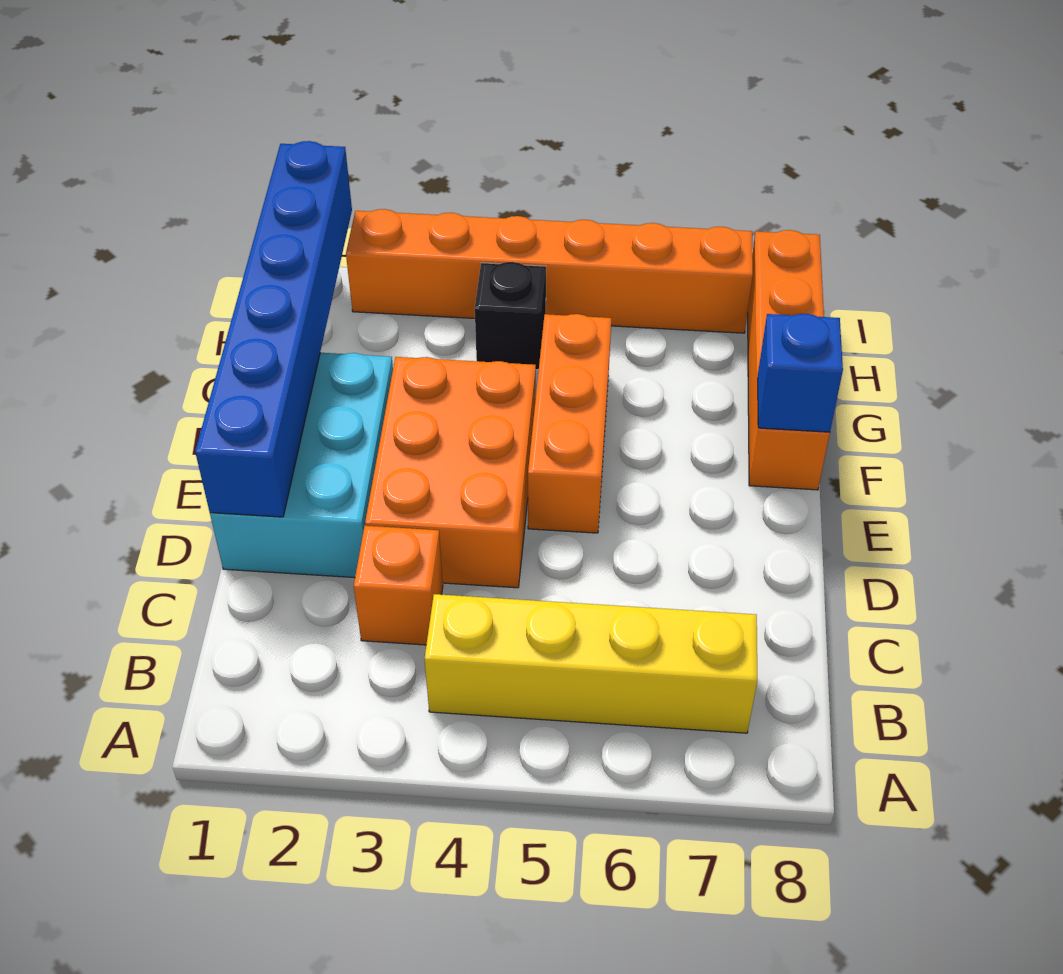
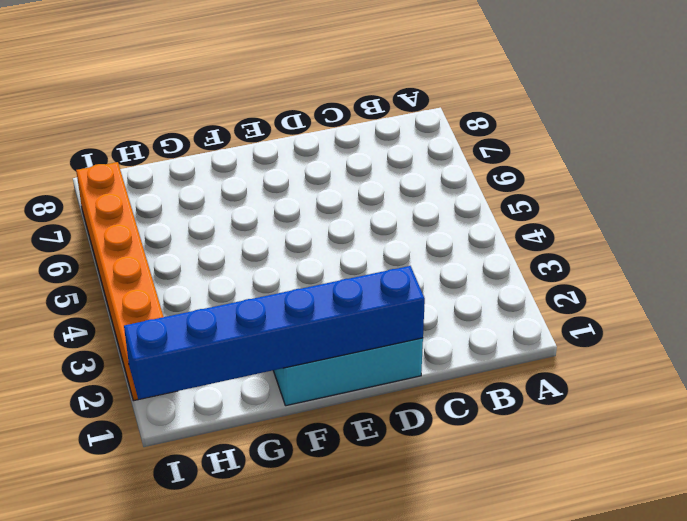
none -> yellow 1x4 brick [425,594,757,733]
none -> orange 1x1 brick [354,526,443,645]

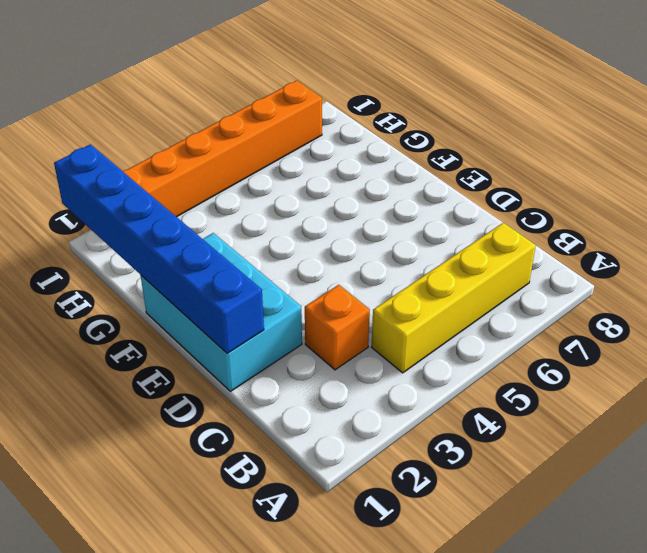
none -> orange 2x3 brick [365,357,536,588]
none -> orange 1x3 brick [528,314,611,533]

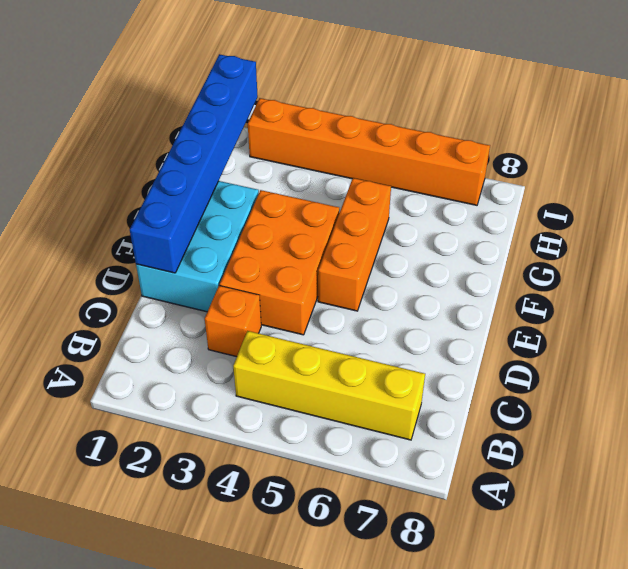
none -> orange 1x4 brick [748,230,830,490]
none -> black 1x1 brick [475,262,546,370]

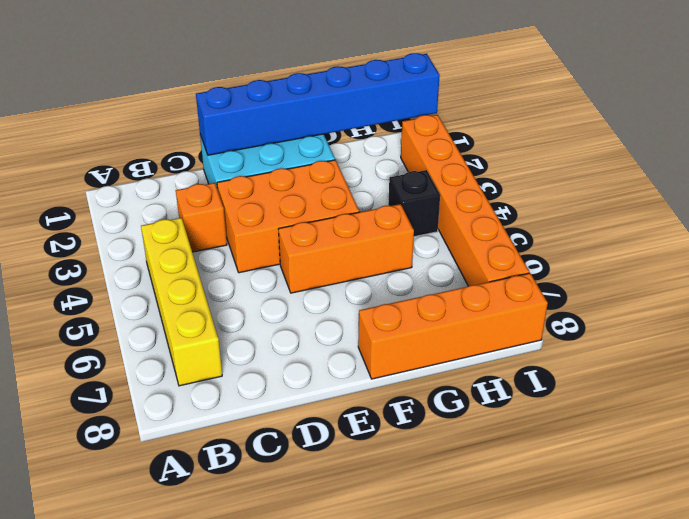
none -> blue 1x1 brick [758,314,843,432]

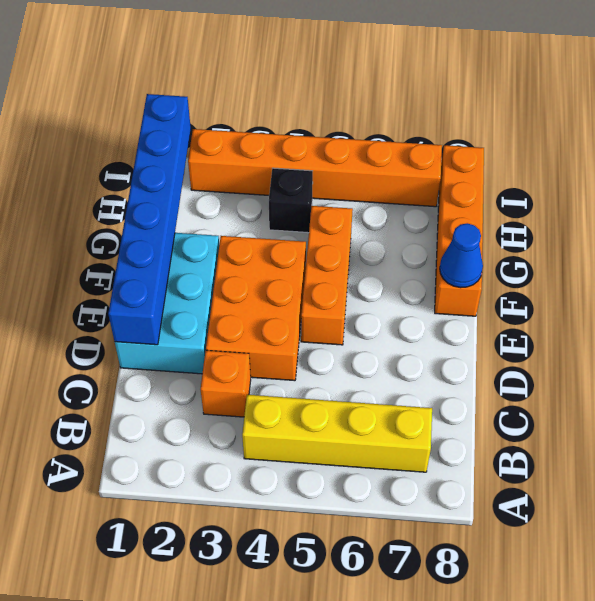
blue 1x1 cone [440,223,483,288] -> blue 1x1 brick [758,314,843,432]

